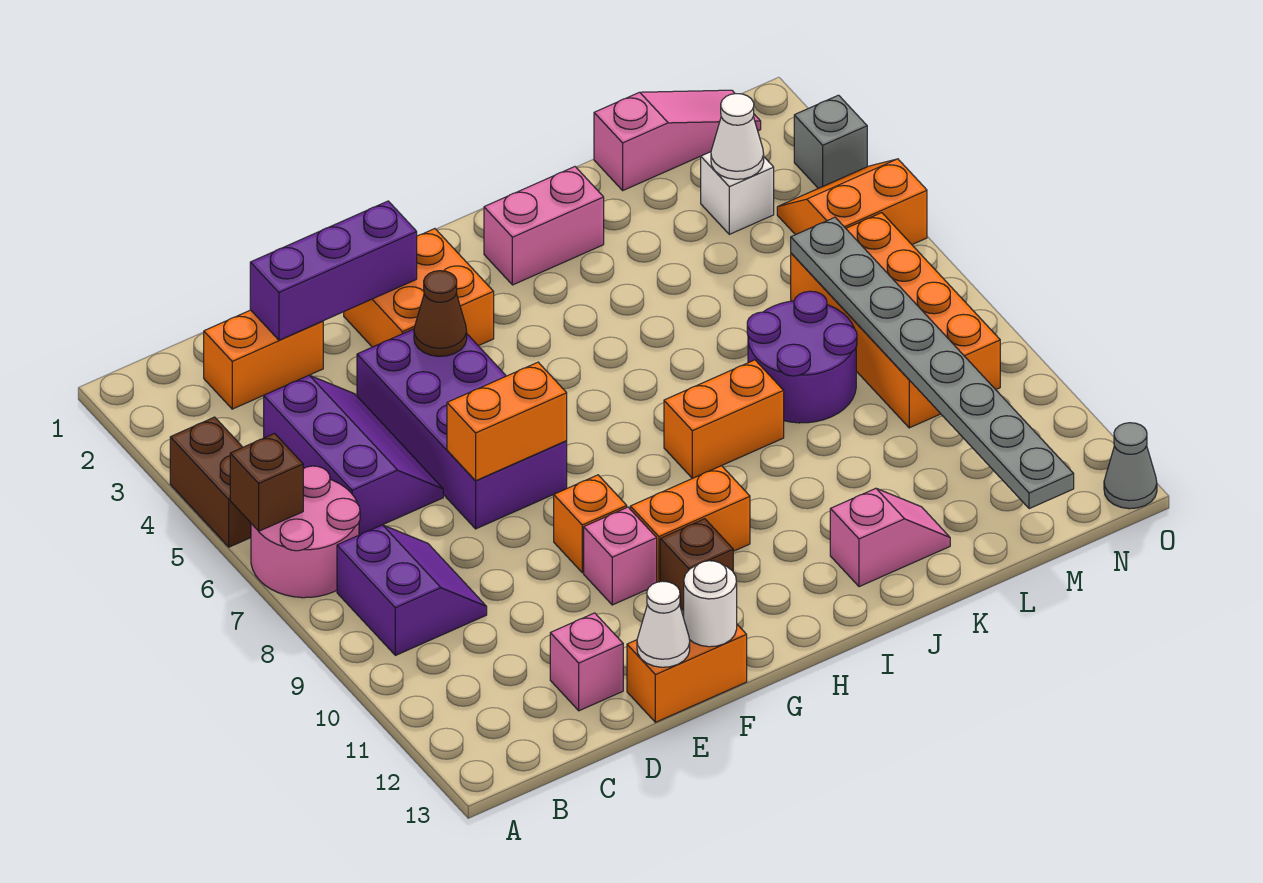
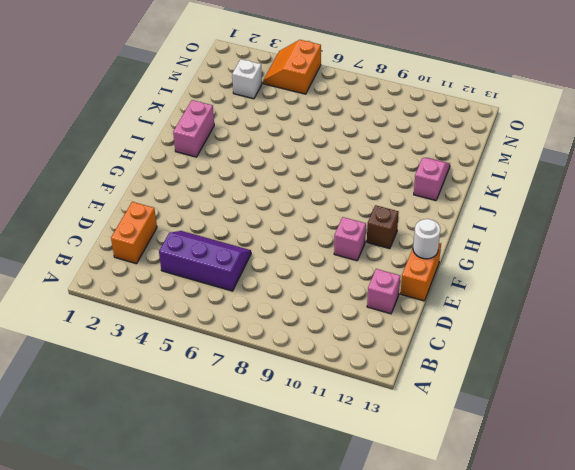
none -> brown 1x2 brick [170,417,251,547]
none -> pink 2x2 round brick [251,466,360,598]
none -> purple 2x2 slope [337,525,487,655]
none -> purple 2x4 brick [357,329,567,529]

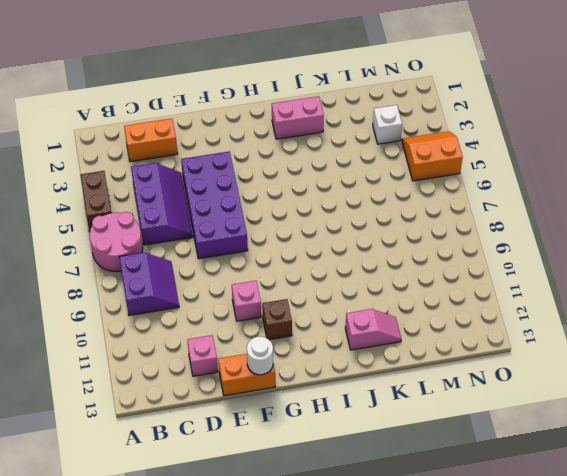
none -> orange 2x2 brick [344,229,494,347]
none -> orange 1x1 brick [554,475,627,573]
none -> orange 1x2 brick [630,466,750,582]
none -> orange 1x2 brick [664,360,784,478]

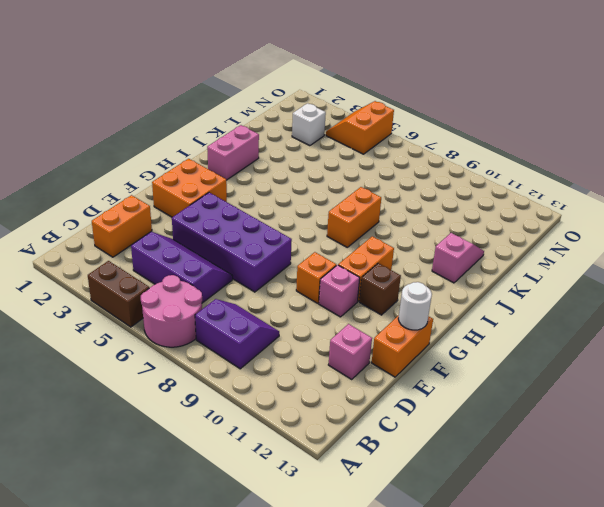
none -> purple 2x2 round brick [747,291,857,423]
none -> pink 1x3 slope [594,90,761,190]
none -> orange 2x4 brick [791,213,1000,428]
none -> grey 1x1 brick [794,95,867,188]

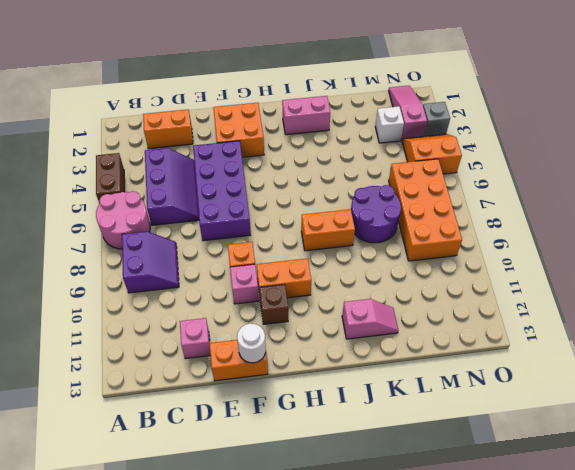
pink 1x3 slope [388,86,427,140] -> pink 1x3 slope turned to [594,90,761,190]
none -> grey 1x1 cone [1104,423,1157,509]
none -> brown 1x1 brick [230,434,303,531]
none -> purple 1x3 brick [250,201,417,340]
none -> orange 1x2 brick [447,362,567,481]

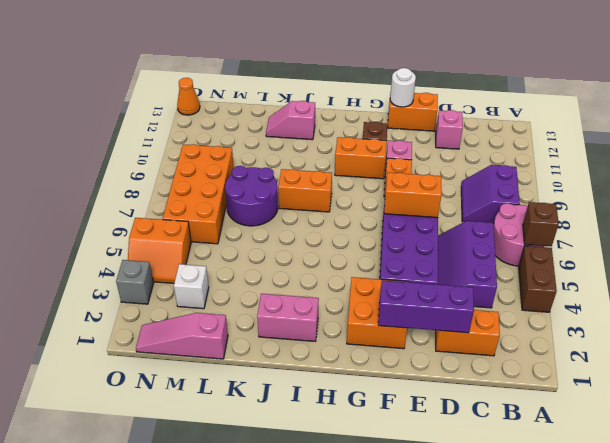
orange 1x1 cone [177,78,200,115] -> grey 1x1 cone [1104,423,1157,509]
none -> white 1x1 cone [637,581,690,667]
none -> brown 1x1 cone [414,271,467,356]
none -> white 1x1 cone [711,94,764,179]
none -> grey 1x8 plate [791,217,1074,509]

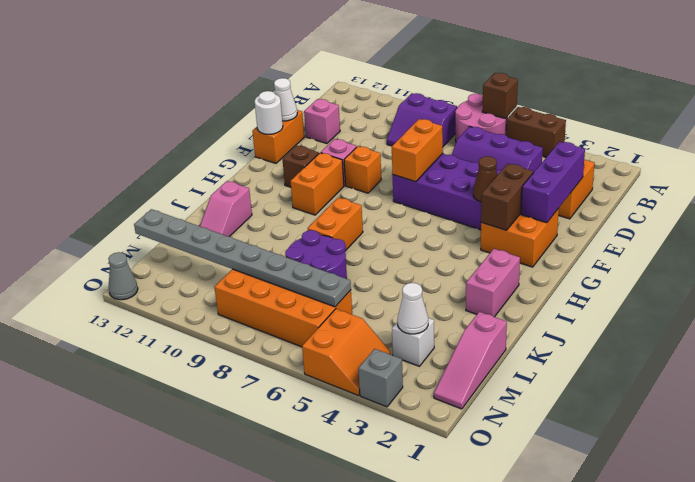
brown 1x2 brick [481,164,533,230] -> none

